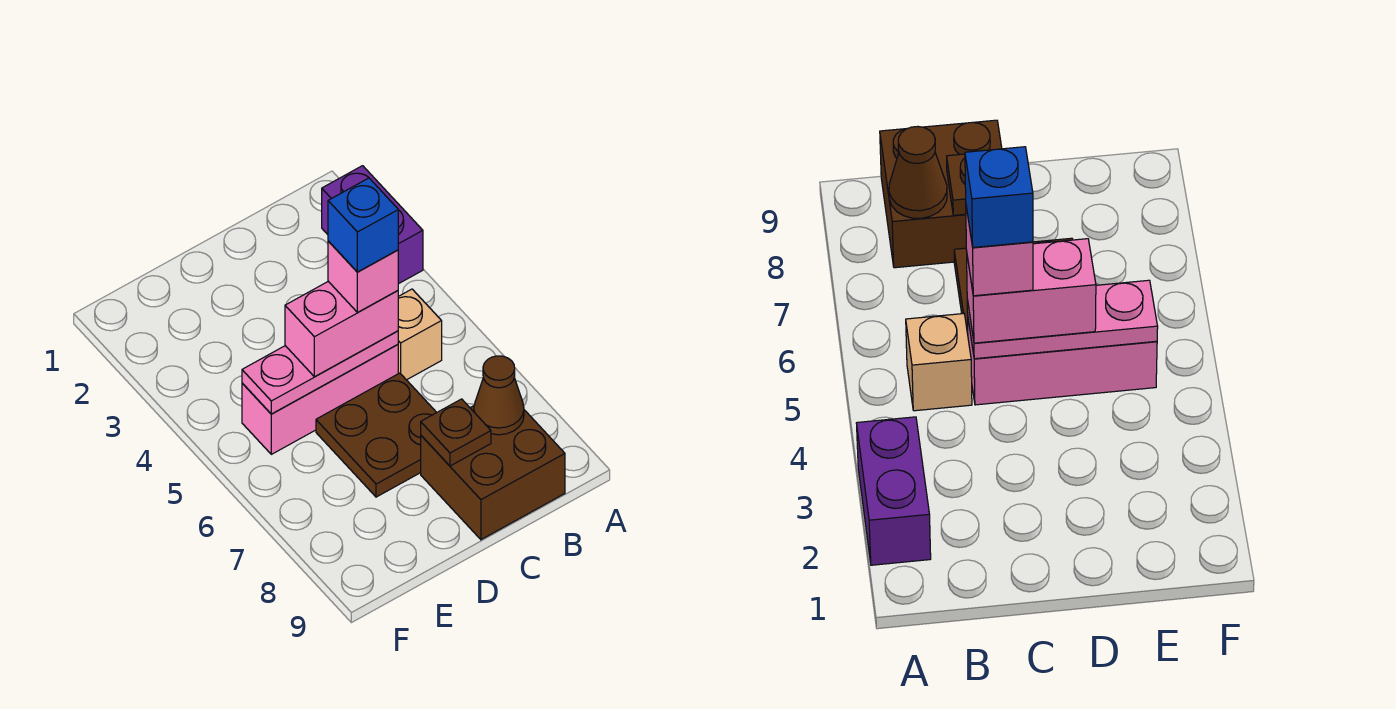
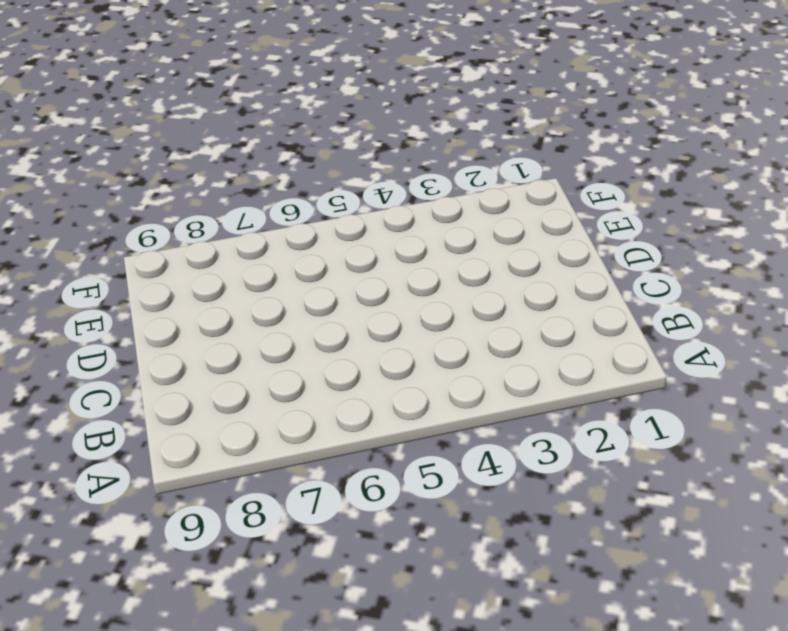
none -> purple 1x2 brick [322,166,423,284]
none -> tan 1x1 brick [398,289,442,380]

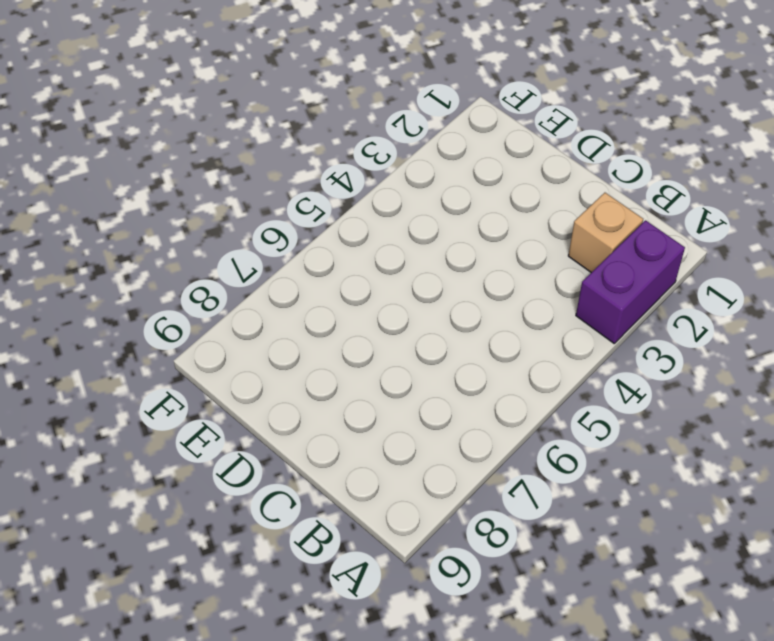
tan 1x1 brick [568,193,643,273] -> tan 1x1 brick moved to [398,289,442,380]
none -> brown 2x2 brick [421,406,565,540]
none -> pink 1x3 brick [242,344,398,454]

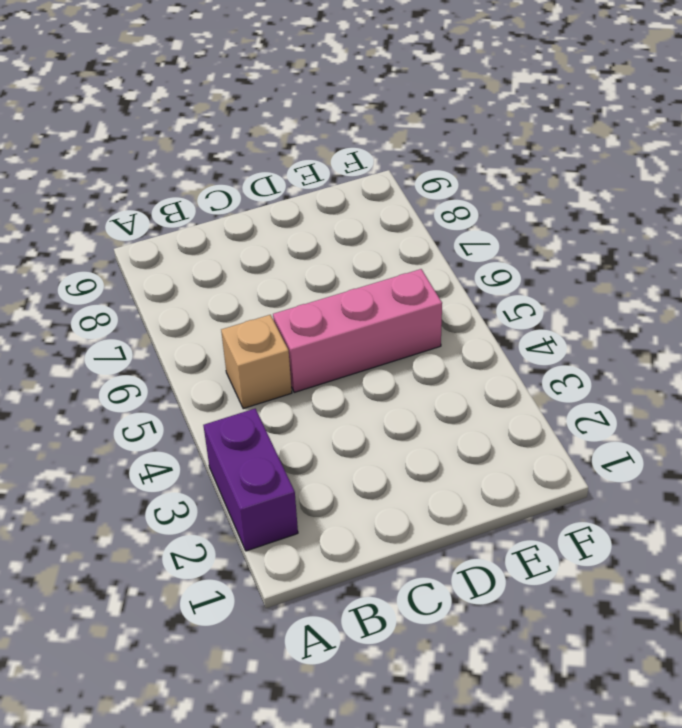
none -> brown 2x2 brick [421,406,565,540]
none -> brown 2x2 plate [316,373,437,497]

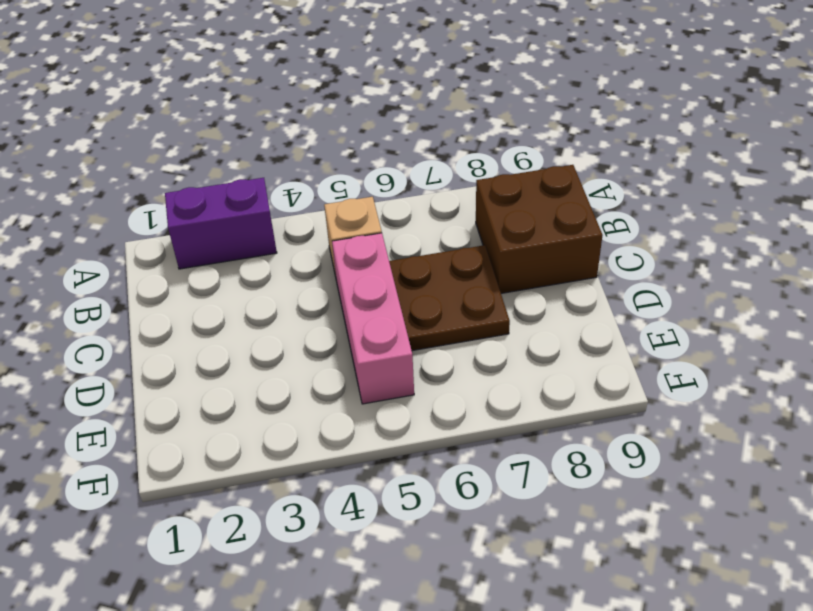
none -> brown 1x1 cone [474,356,524,435]
none -> pink 1x3 plate [242,331,398,414]

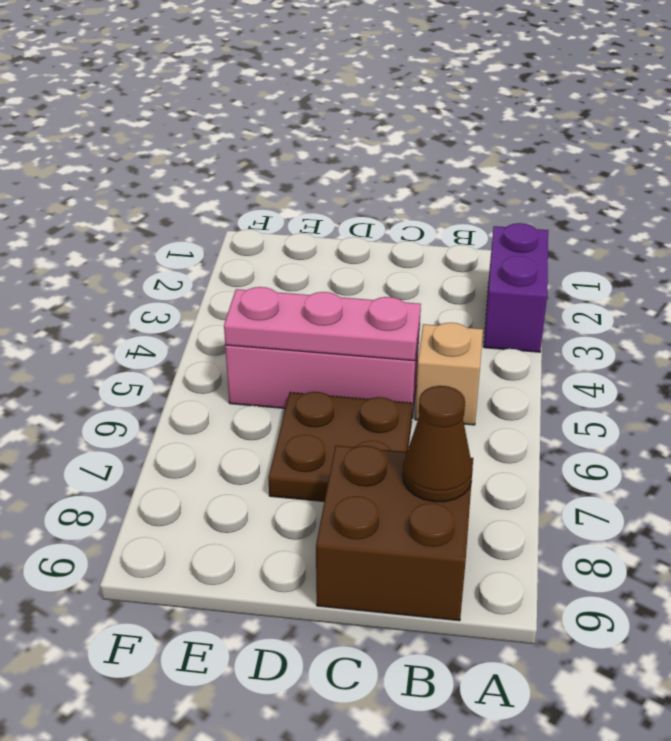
none -> brown 1x1 plate [421,399,491,466]
none -> pink 1x2 brick [285,281,398,377]

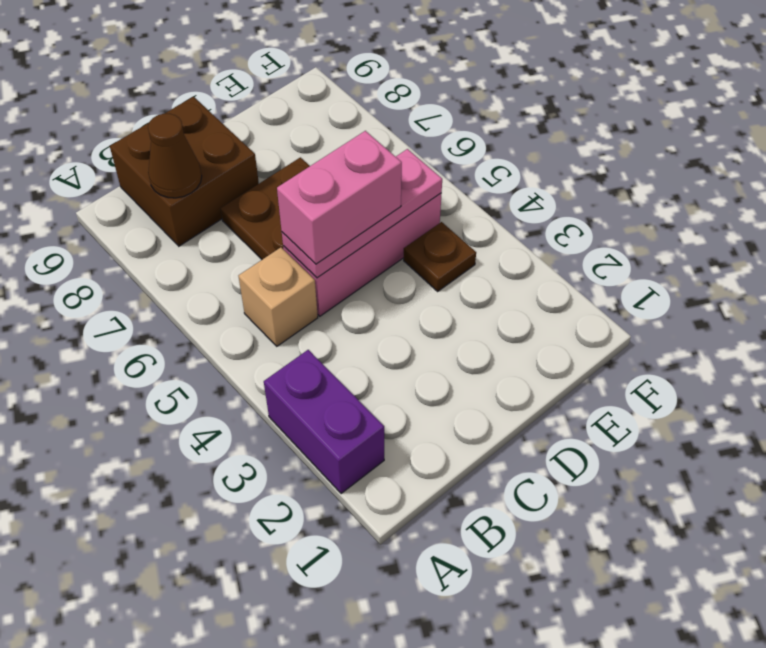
brown 1x1 plate [404,222,476,291] -> brown 1x1 plate moved to [421,399,491,466]
none -> pink 1x1 brick [328,241,398,312]
none -> blue 1x1 brick [328,178,398,272]

